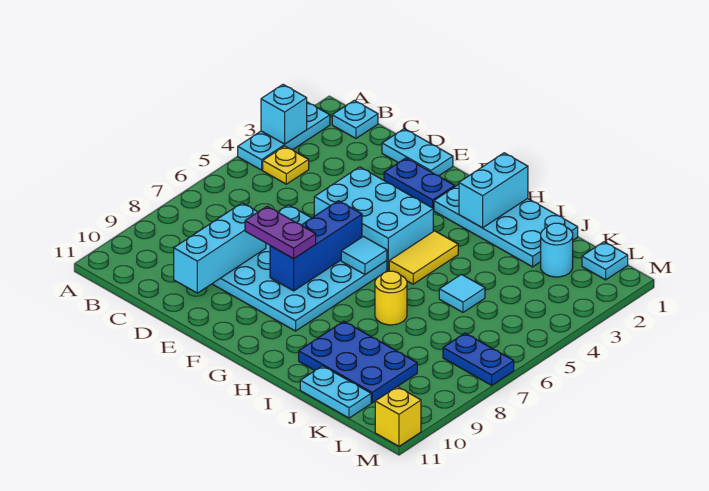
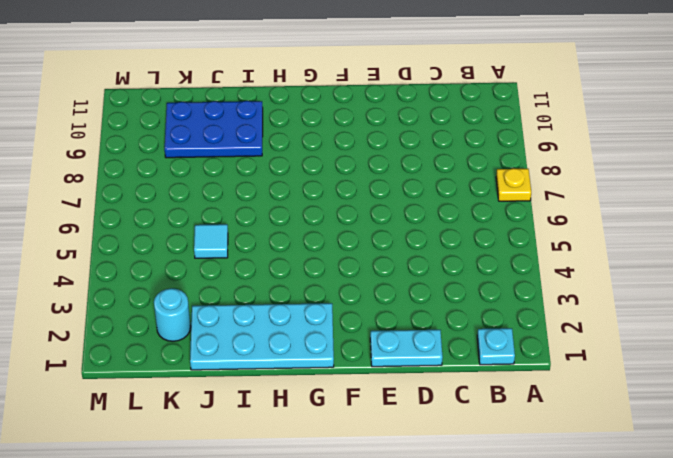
yellow 1x1 plate [496,168,531,201] -> yellow 1x1 plate moved to [263,146,309,184]
none -> cyan 1x3 plate [238,102,330,170]
none -> cyan 4x4 plate [212,205,387,331]
none -> blue 1x2 plate [384,158,455,210]

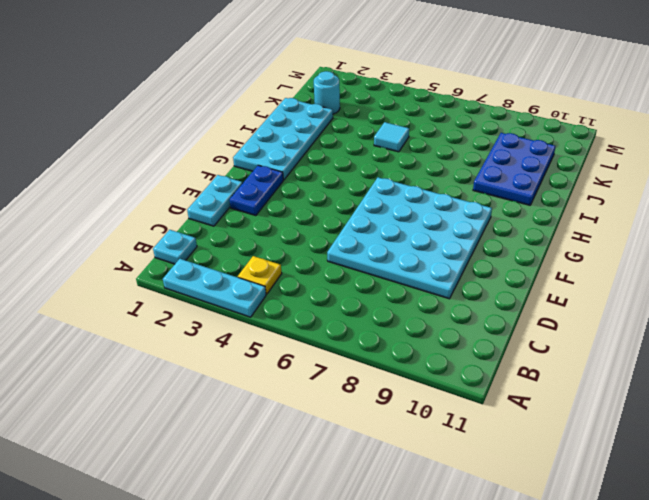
none -> cyan 2x3 brick [314,167,433,270]
none -> yellow 1x2 tile [389,231,458,284]
none -> yellow 1x1 round brick [375,271,407,325]

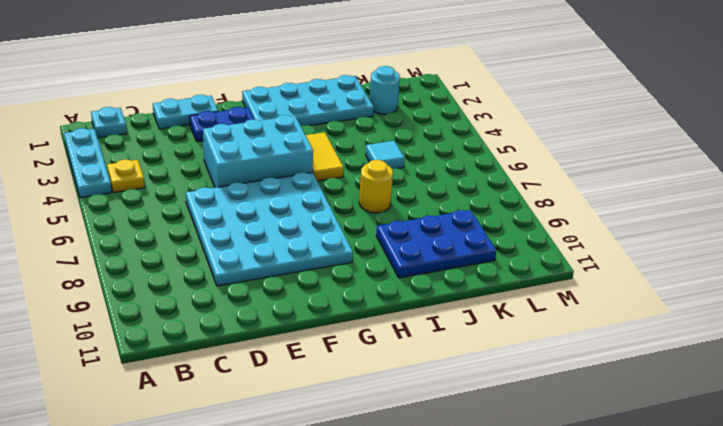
none -> cyan 1x2 plate [300,366,371,418]
none -> cyan 1x1 plate [582,242,628,280]
none -> blue 1x2 plate [443,333,514,385]

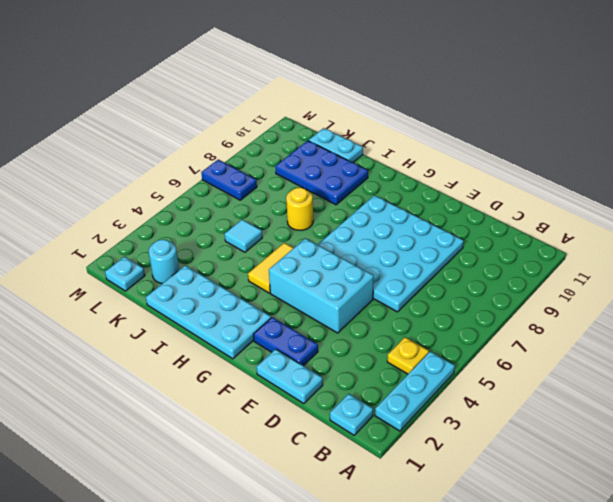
none -> yellow 1x1 brick [375,387,421,446]
none -> cyan 1x1 brick [261,85,307,144]
none -> cyan 1x3 brick [174,203,266,293]

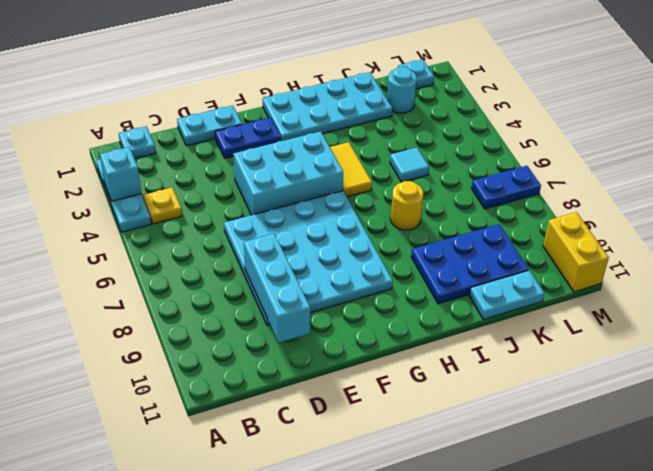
yellow 1x2 brick [543,212,609,292] -> yellow 1x1 brick [375,387,421,446]
none -> blue 1x3 brick [270,201,362,291]
none -> cyan 1x1 tile [341,236,387,275]
none -> cyan 1x2 brick [459,153,528,228]

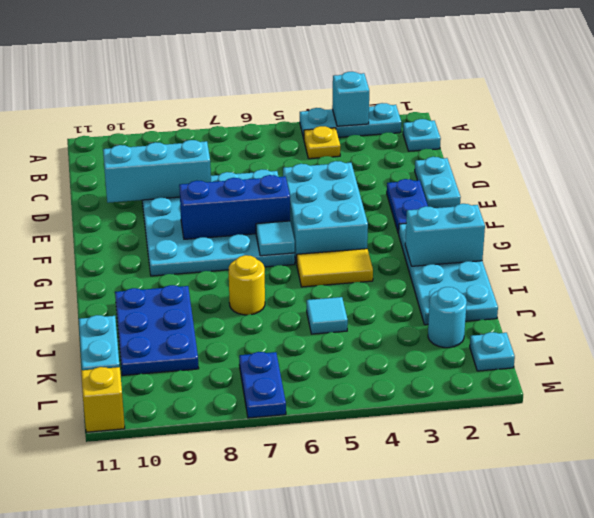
none -> purple 1x2 plate [245,206,316,259]

